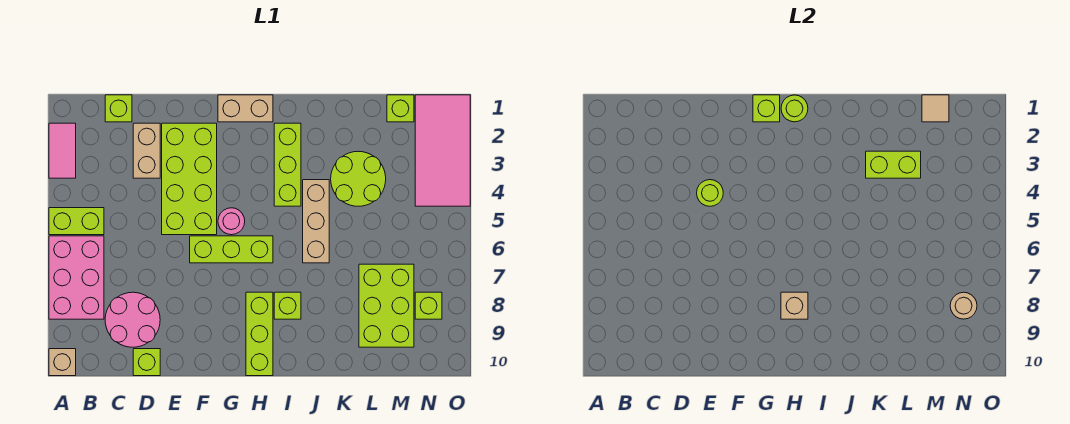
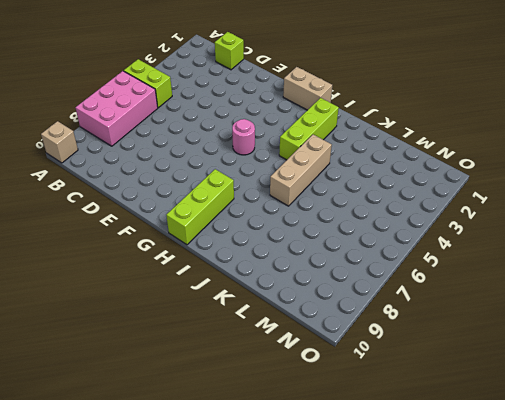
none -> pink 1x2 tile [49,123,76,178]
none -> pink 2x2 round brick [105,292,160,347]
none -> tan 1x2 brick [133,123,160,178]

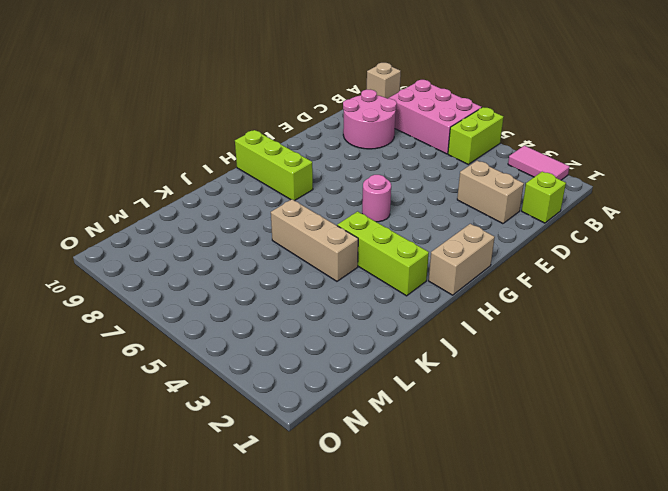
none -> lime 1x1 brick [133,349,160,376]
none -> lime 2x4 brick [162,123,217,235]
none -> lime 1x3 brick [190,236,273,263]

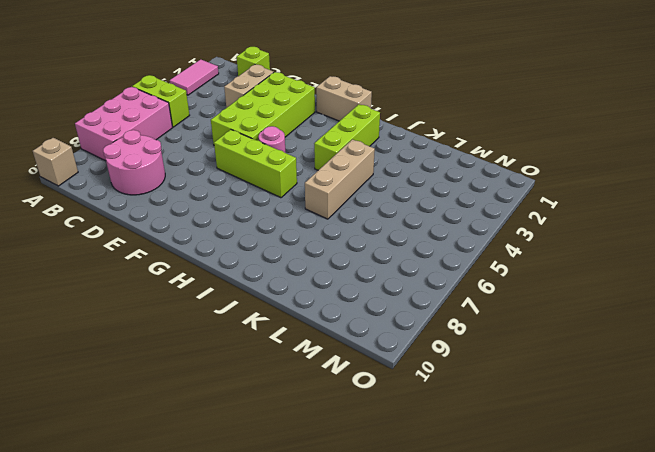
none -> lime 1x1 brick [133,349,160,376]
none -> lime 1x3 brick [246,292,273,376]
none -> lime 1x1 brick [274,292,301,319]

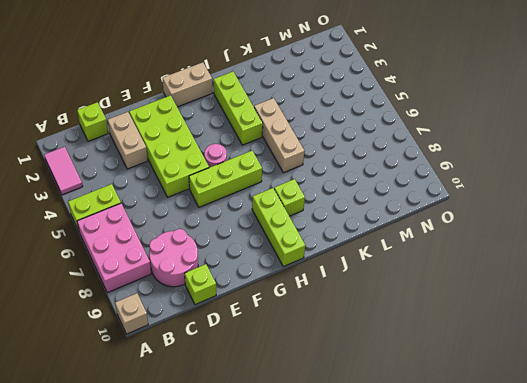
none -> lime 2x2 round brick [331,151,386,206]
none -> lime 2x3 brick [359,264,414,347]
none -> lime 1x1 brick [387,95,414,122]

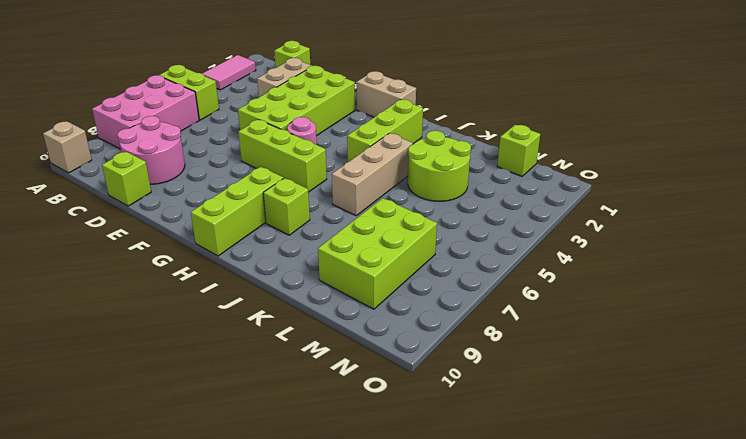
none -> pink 2x4 tile [415,95,470,206]
none -> lime 1x1 brick [415,292,442,319]
none -> lime 1x1 round brick [697,180,723,206]

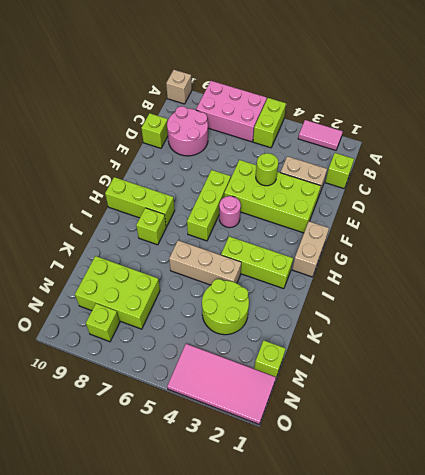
none -> lime 1x1 brick [753,95,780,122]
none -> lime 1x1 round brick [781,95,808,122]
none -> tan 1x1 brick [781,292,808,319]

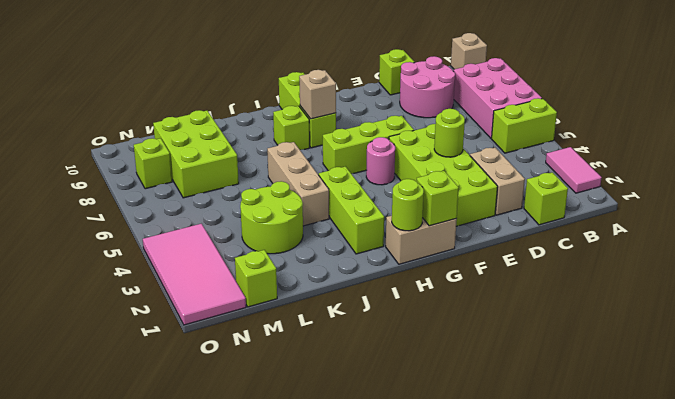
none -> lime 1x2 brick [866,151,921,178]
none -> tan 1x1 tile [922,95,949,122]
none -> tan 1x1 round brick [950,292,977,319]

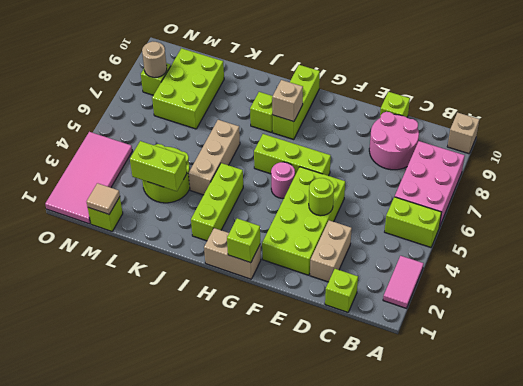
none -> lime 1x1 round brick [781,95,808,122]

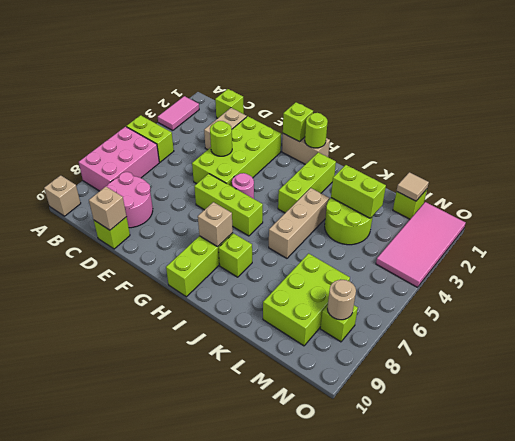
tan 1x1 brick [89,187,127,230] -> none

